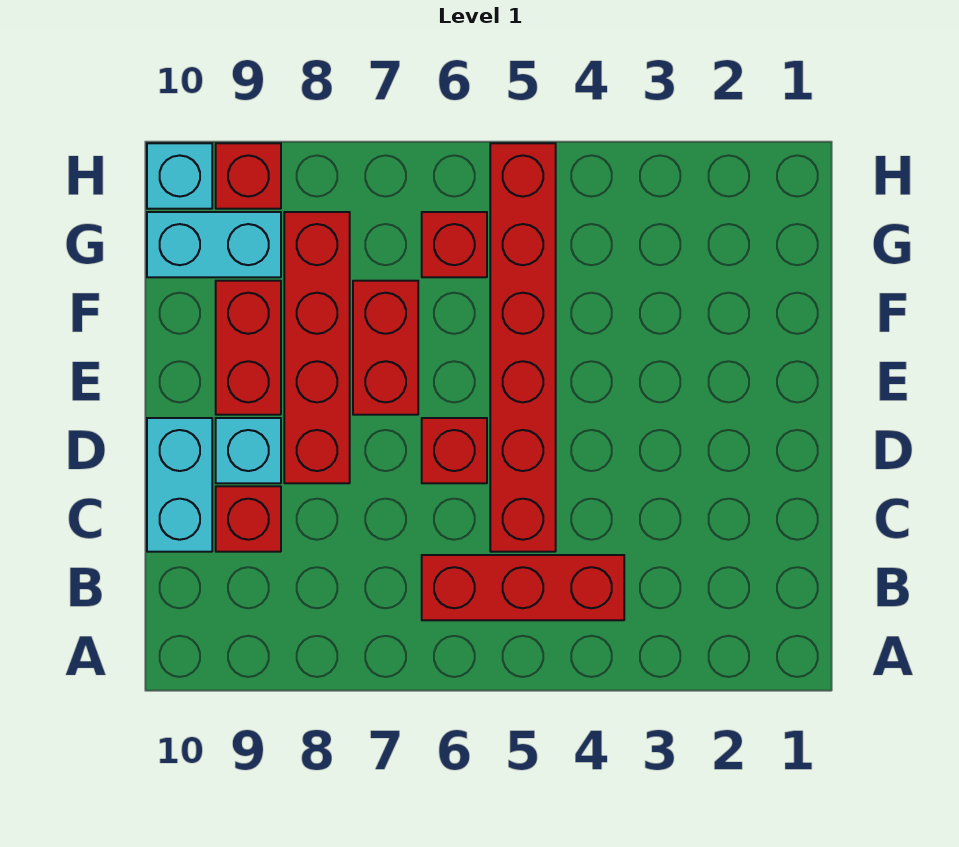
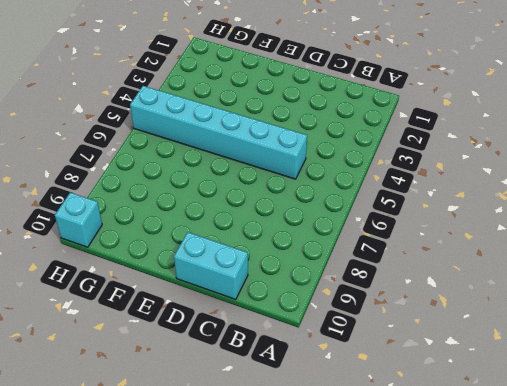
cyan 1x6 brick [130,86,307,179] -> red 1x6 brick [490,143,556,552]
none -> red 1x3 brick [422,555,624,620]
none -> red 1x1 brick [216,486,281,552]
none -> red 1x1 brick [422,418,487,483]

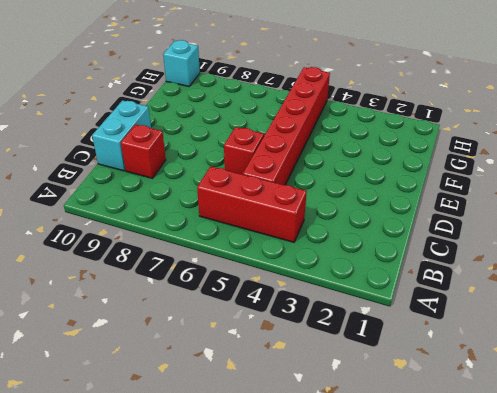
none -> red 1x4 brick [284,212,350,483]
none -> cyan 1x1 brick [216,418,281,483]
none -> red 1x2 brick [353,281,418,415]

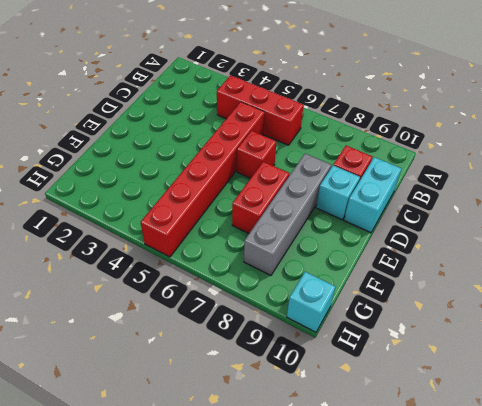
grey 1x4 brick [244,154,331,275] -> red 1x4 brick [284,212,350,483]
none -> red 1x2 brick [216,281,281,415]
none -> red 1x1 brick [422,212,487,277]
none -> cyan 1x2 brick [147,212,281,277]

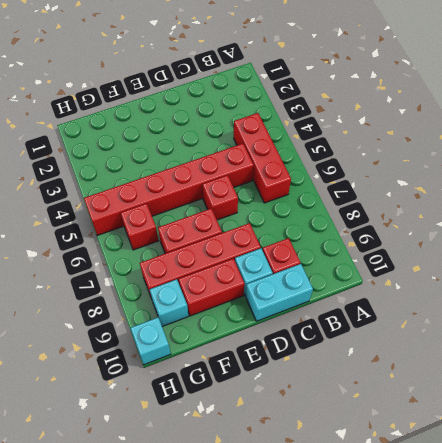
cyan 1x1 brick [150,279,189,327] -> cyan 1x2 brick [147,212,281,277]
none -> red 1x1 brick [216,143,281,209]

